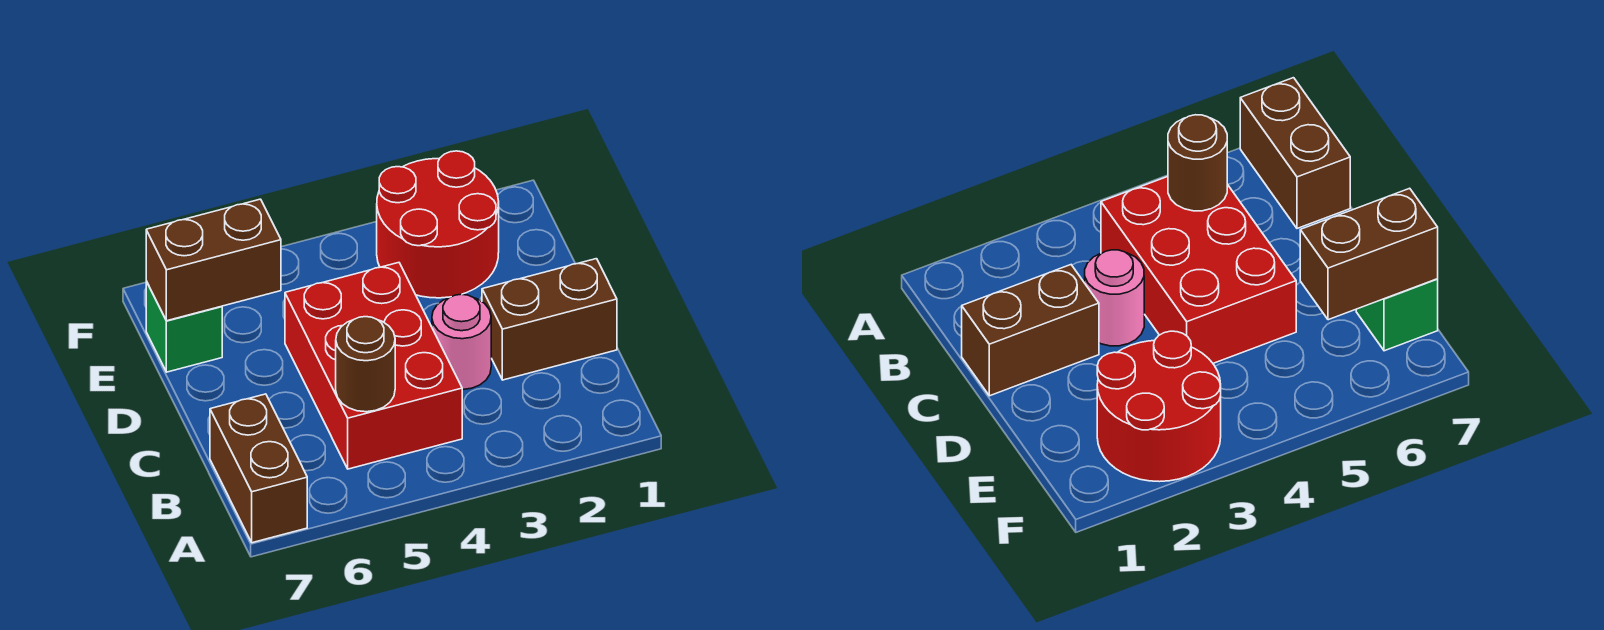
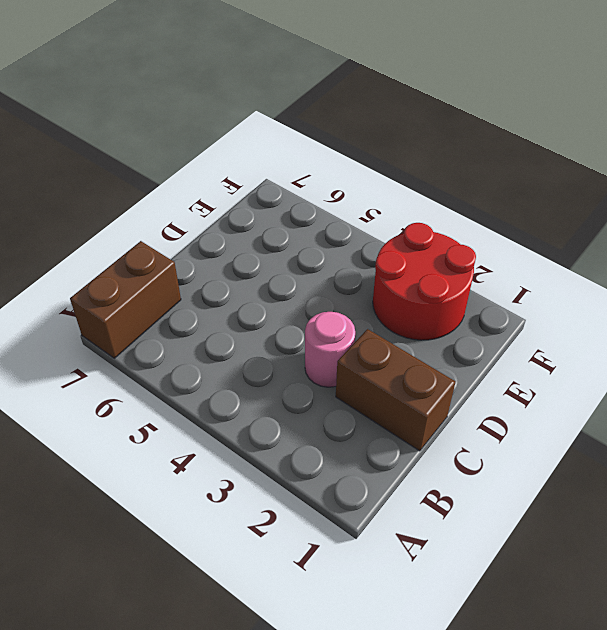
none -> red 2x3 brick [285,263,462,469]
none -> green 1x1 brick [146,281,222,372]

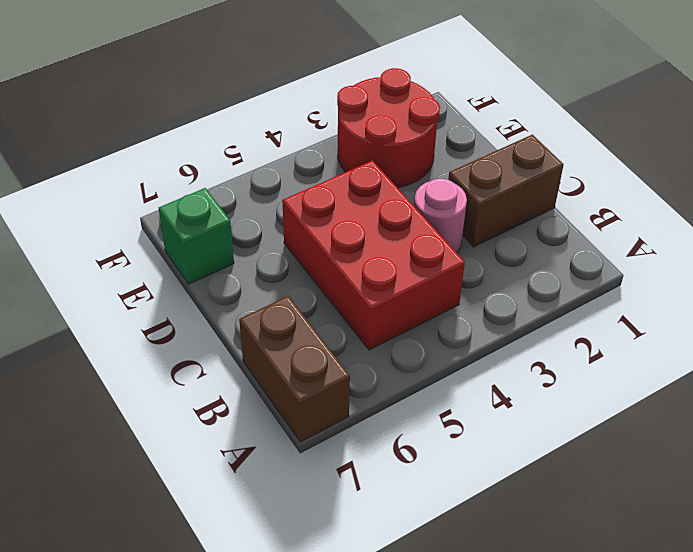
none -> brown 1x1 round brick [336,317,395,412]
none -> brown 1x2 brick [146,199,281,321]

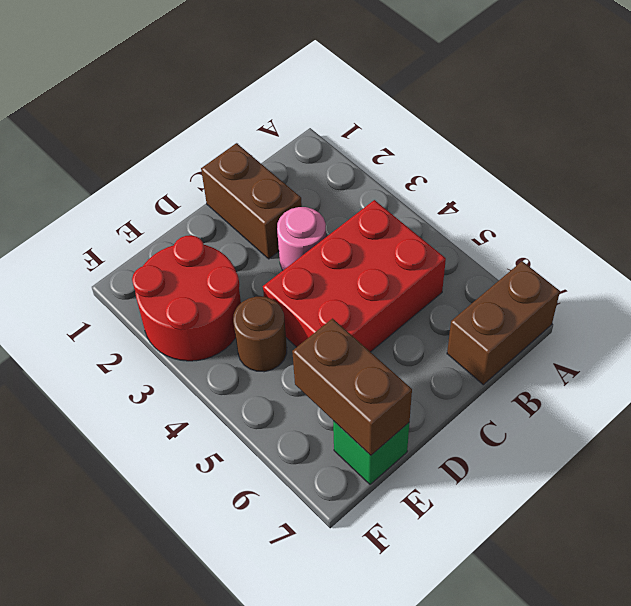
brown 1x1 round brick [233,297,287,372] -> brown 1x1 round brick moved to [336,317,395,412]

